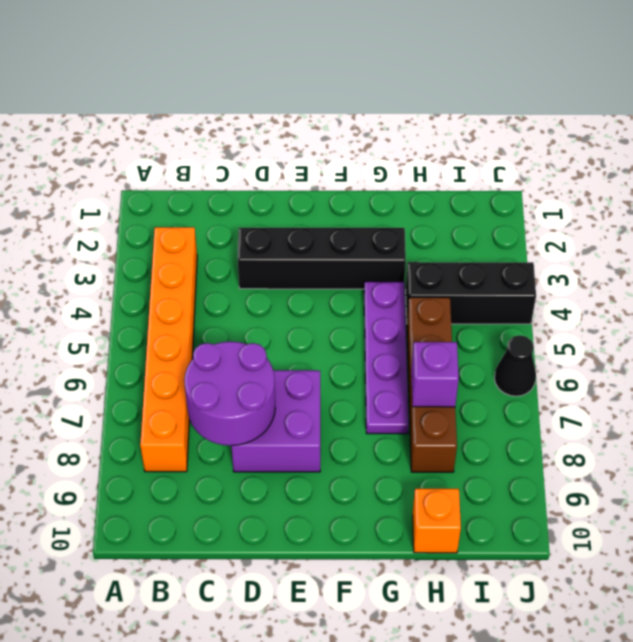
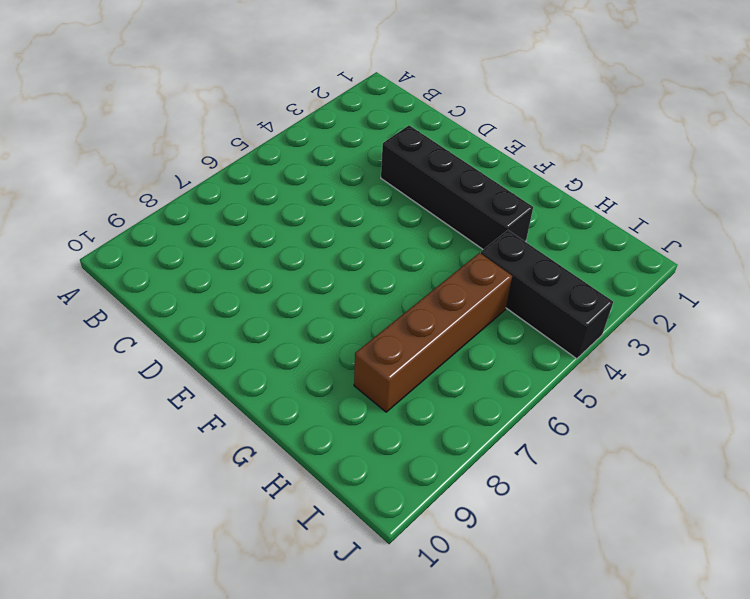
none -> orange 1x6 brick [140,227,197,472]
none -> purple 2x2 brick [231,370,320,472]

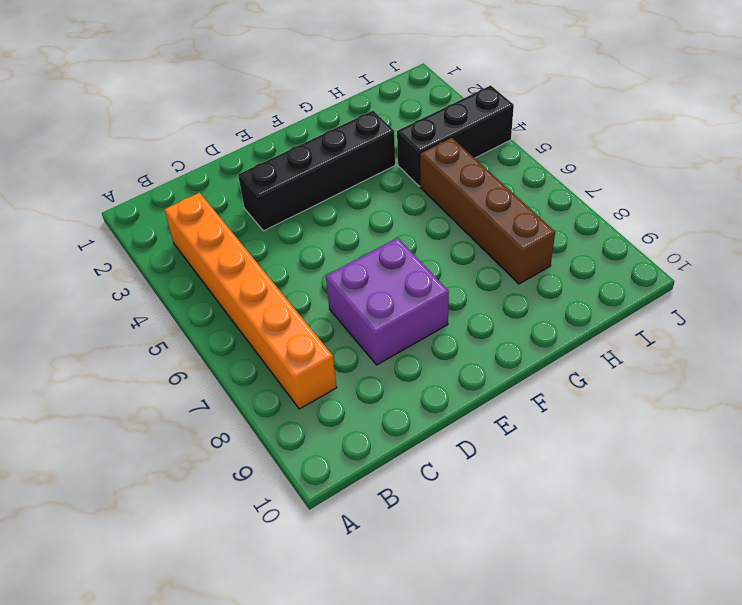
none -> purple 1x4 plate [364,281,409,434]
none -> orange 1x1 brick [413,489,461,553]

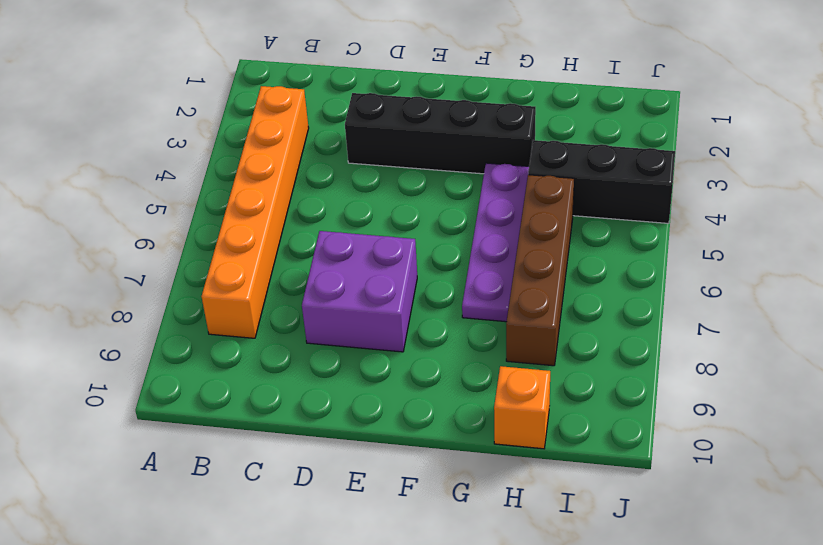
none -> black 1x1 cone [494,335,536,396]
none -> purple 2x2 round brick [184,341,275,446]

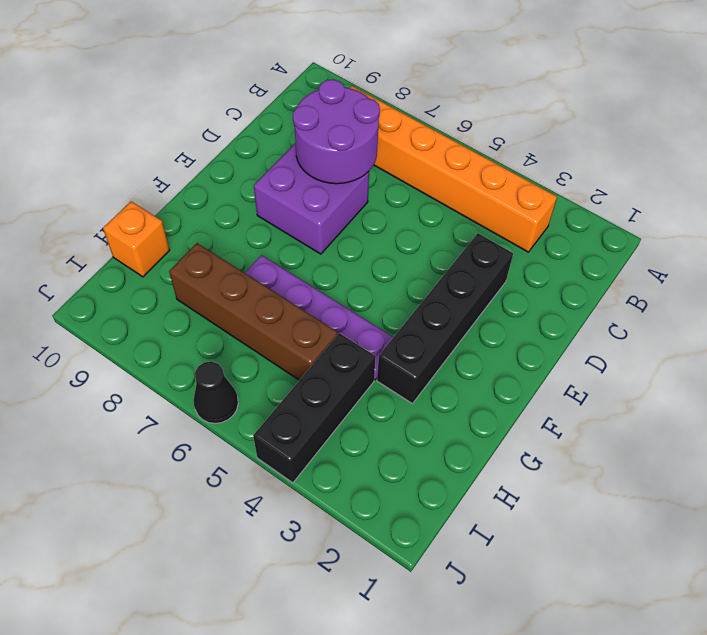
none -> purple 1x1 brick [411,342,459,407]

